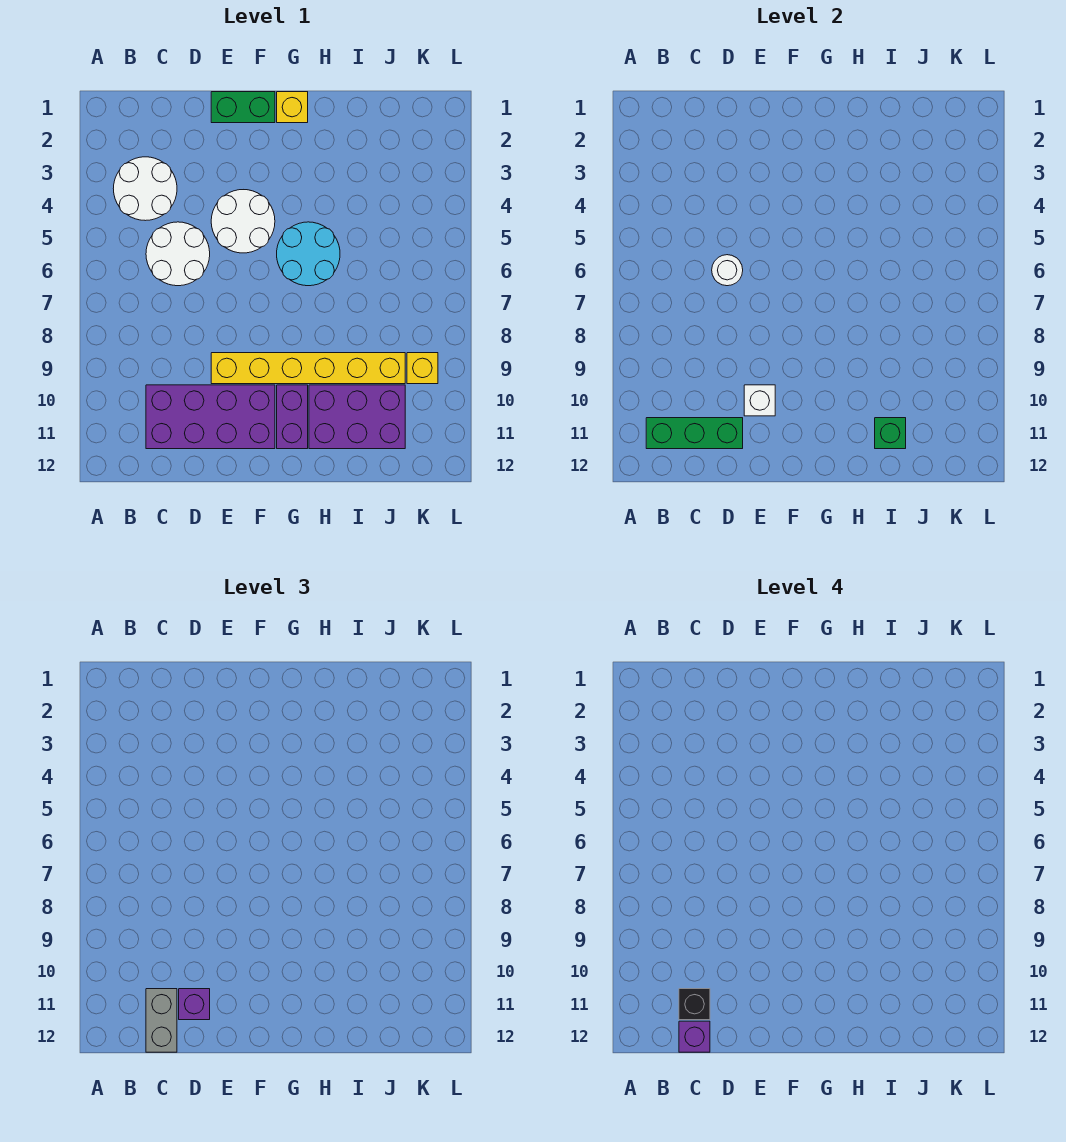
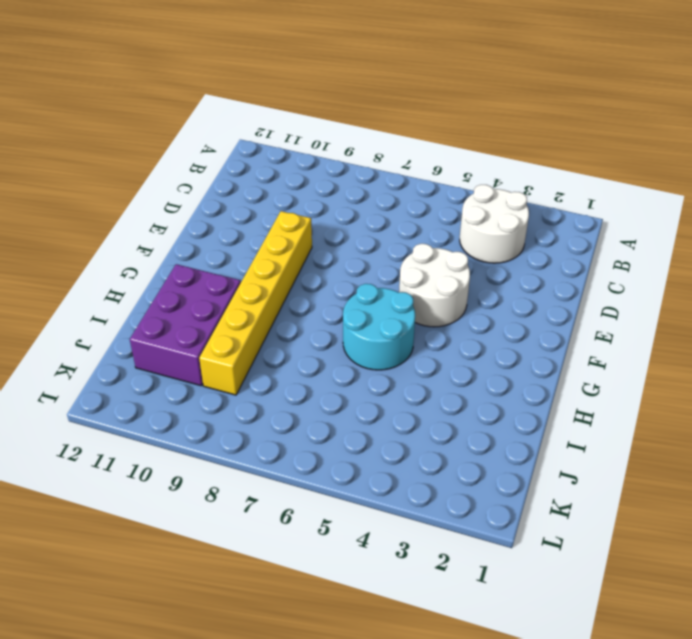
none -> white 2x2 round brick [146,222,210,286]
none -> purple 2x4 brick [146,385,275,449]
none -> green 1x2 brick [211,92,275,123]

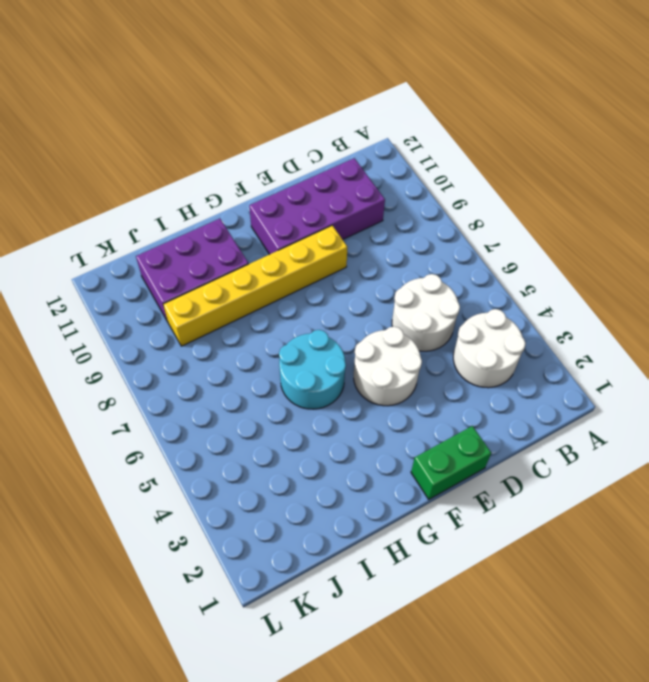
none -> yellow 1x1 brick [277,92,308,123]
none -> purple 1x2 brick [277,385,308,449]
none -> yellow 1x1 brick [407,353,438,384]

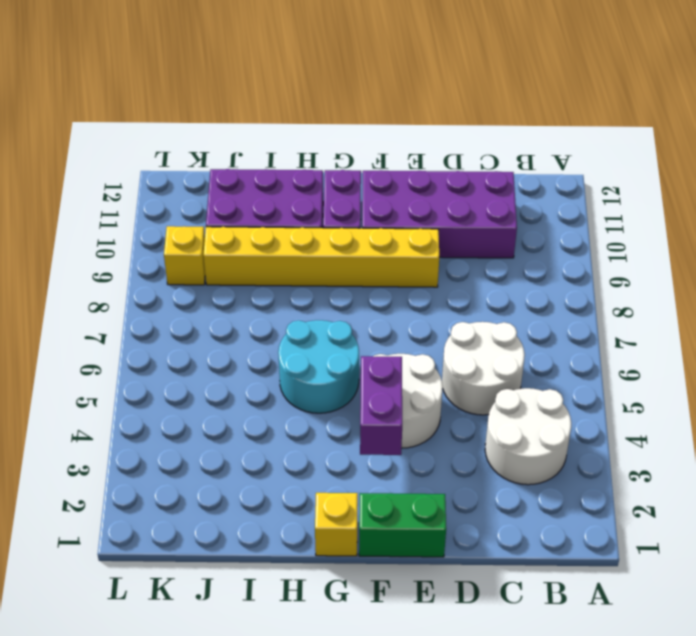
purple 1x2 brick [360,356,402,455] -> none
none -> green 1x3 brick [646,418,743,449]
none -> white 1x1 round brick [712,255,743,286]
none -> white 1x1 brick [744,385,775,416]

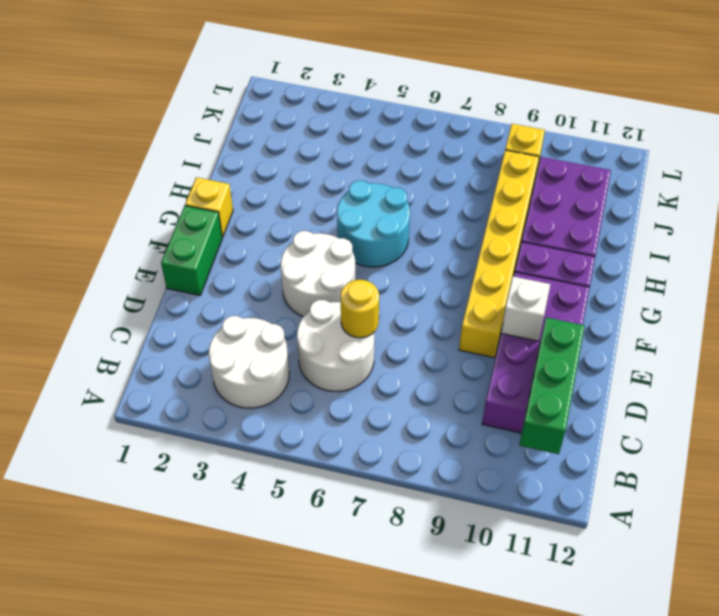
yellow 1x1 round brick [341,280,379,338] -> white 1x1 round brick [712,255,743,286]
none -> green 1x1 brick [875,418,906,449]
none -> grey 1x2 brick [146,989,177,1052]
none -> purple 1x1 brick [179,989,210,1020]

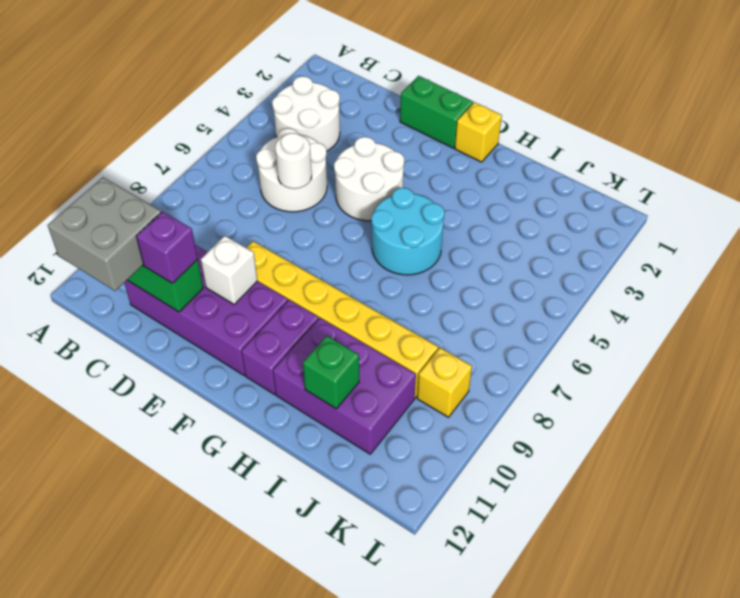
grey 2x2 brick [48,177,161,291] -> grey 1x2 brick [146,989,177,1052]
none -> black 1x1 brick [679,989,710,1020]
none -> purple 1x1 brick [679,1021,710,1052]

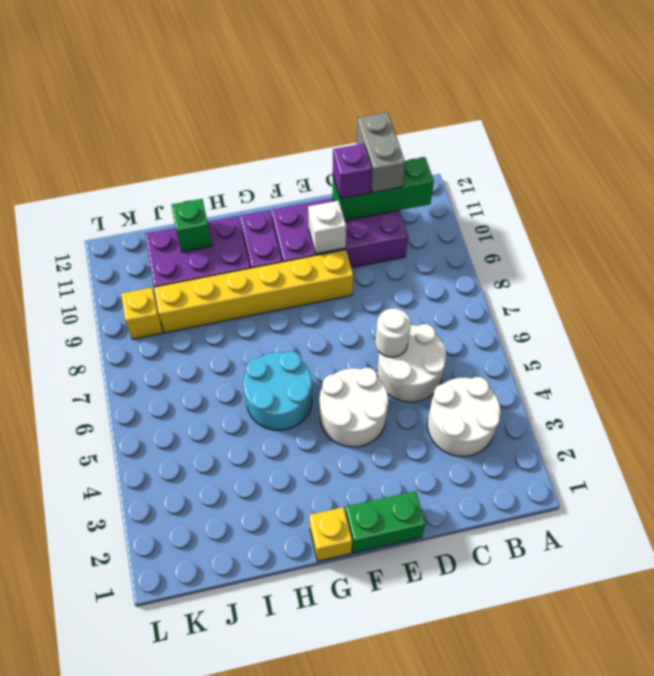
none -> black 1x1 brick [679,989,710,1020]
none -> purple 1x1 brick [679,1021,710,1052]

